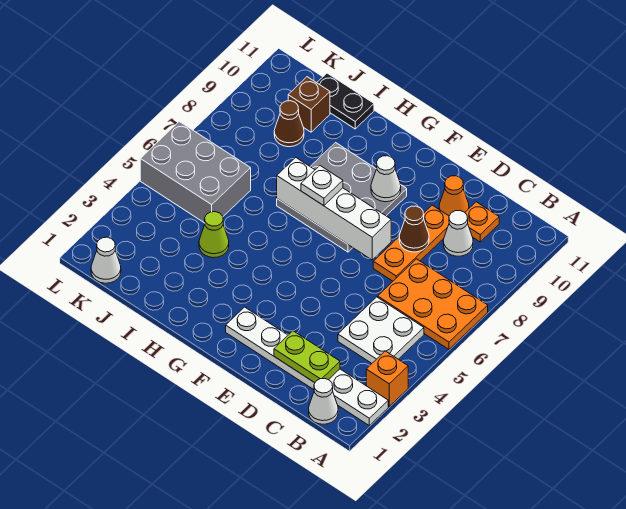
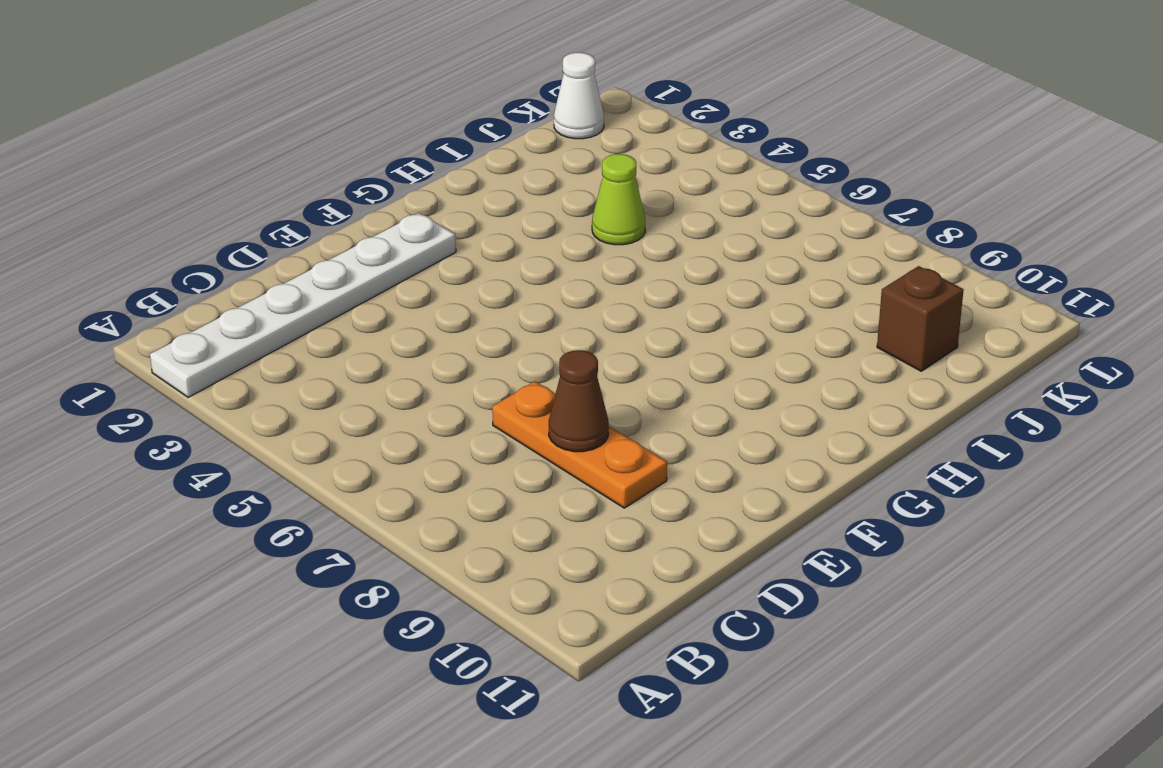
none -> orange 1x1 brick [366,351,408,406]
none -> orange 2x3 plate [378,259,488,349]
none -> white 1x1 cone [309,378,338,424]

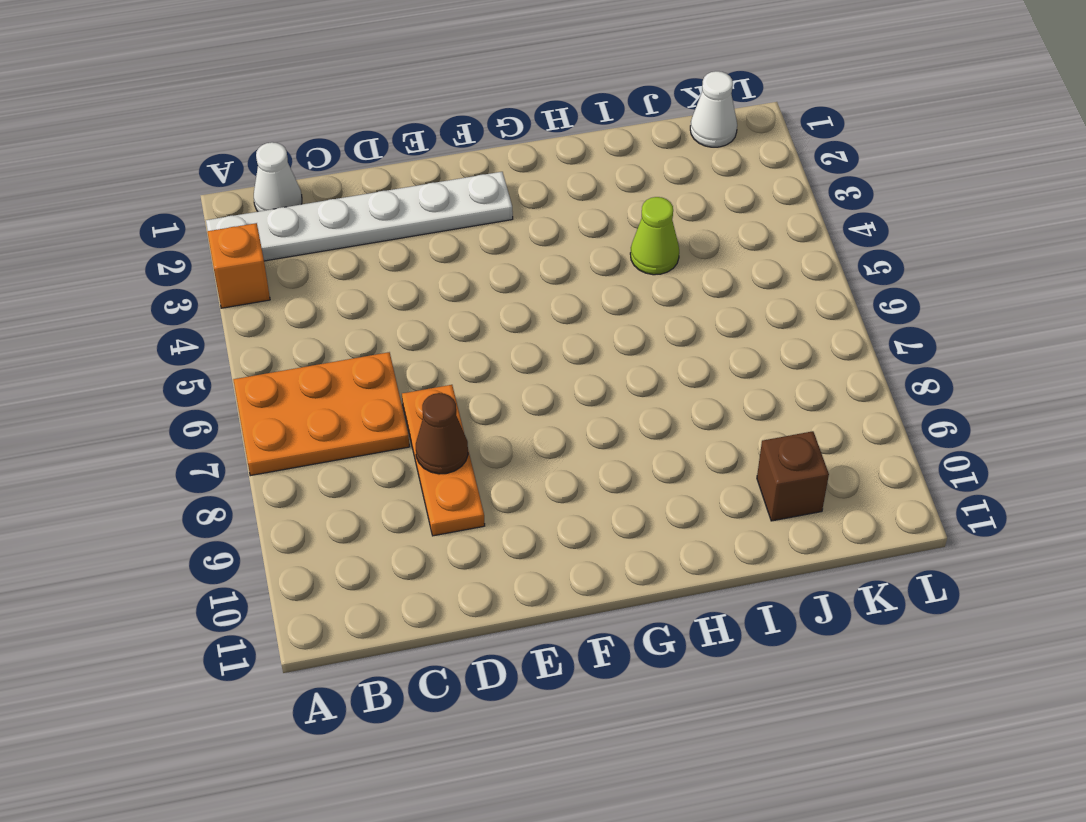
none -> white 2x2 plate [338,297,424,363]
none -> white 1x1 cone [443,211,473,256]
none -> orange 1x1 plate [465,202,499,242]

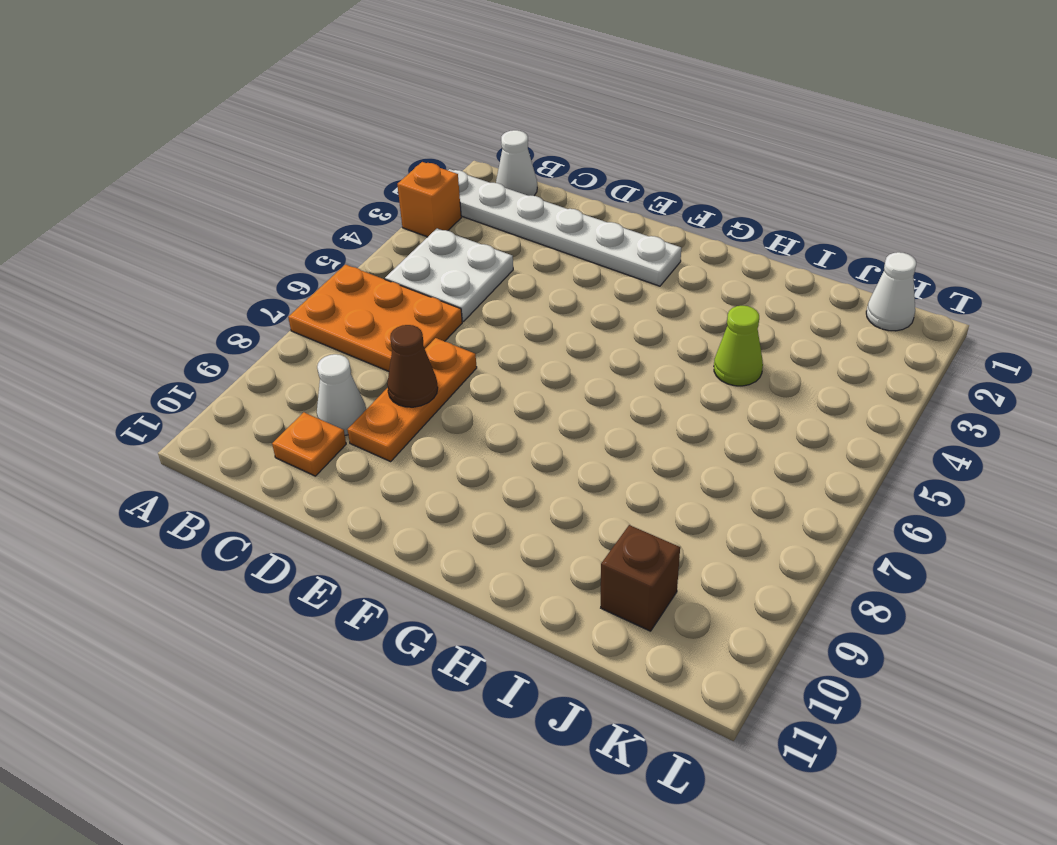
none -> orange 1x1 cone [439,176,469,216]
none -> grey 3x3 plate [277,143,407,252]
none -> black 1x2 plate [317,73,374,129]

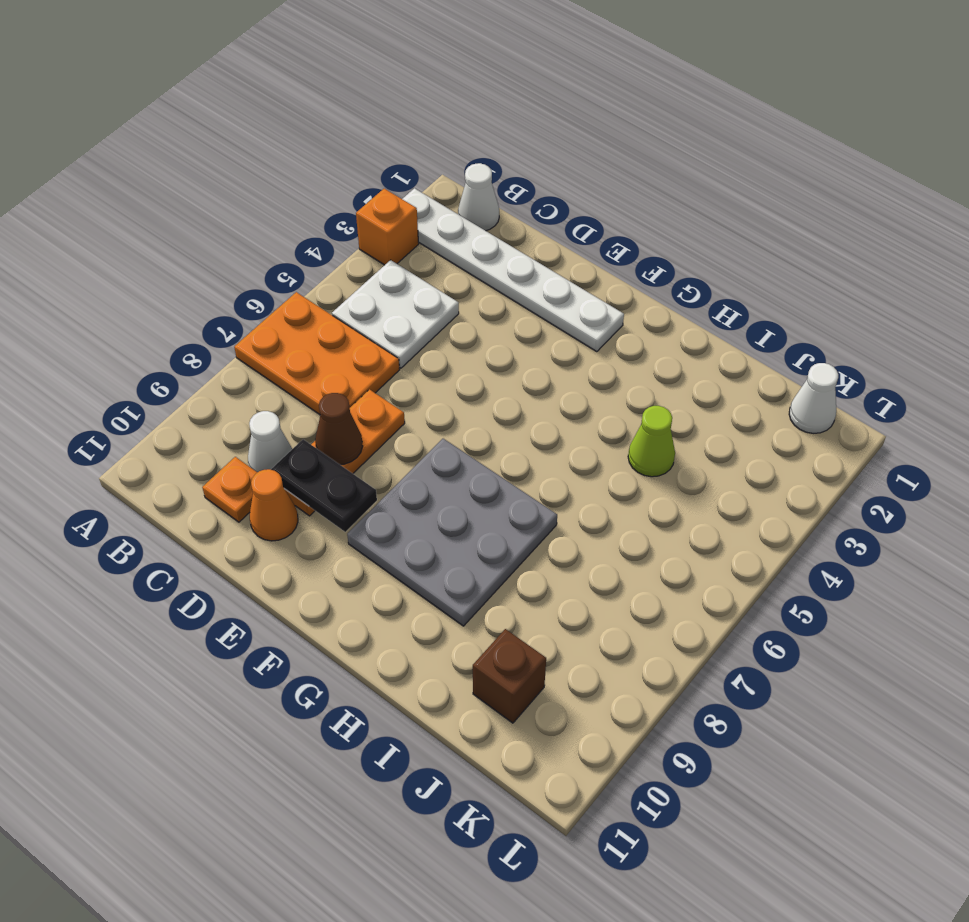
black 1x2 plate [271,439,377,532] -> black 1x2 plate moved to [317,73,374,129]
none -> grey 2x3 brick [140,122,251,223]
none -> brown 1x1 cone [274,101,304,147]
none -> lime 1x2 plate [274,331,340,383]

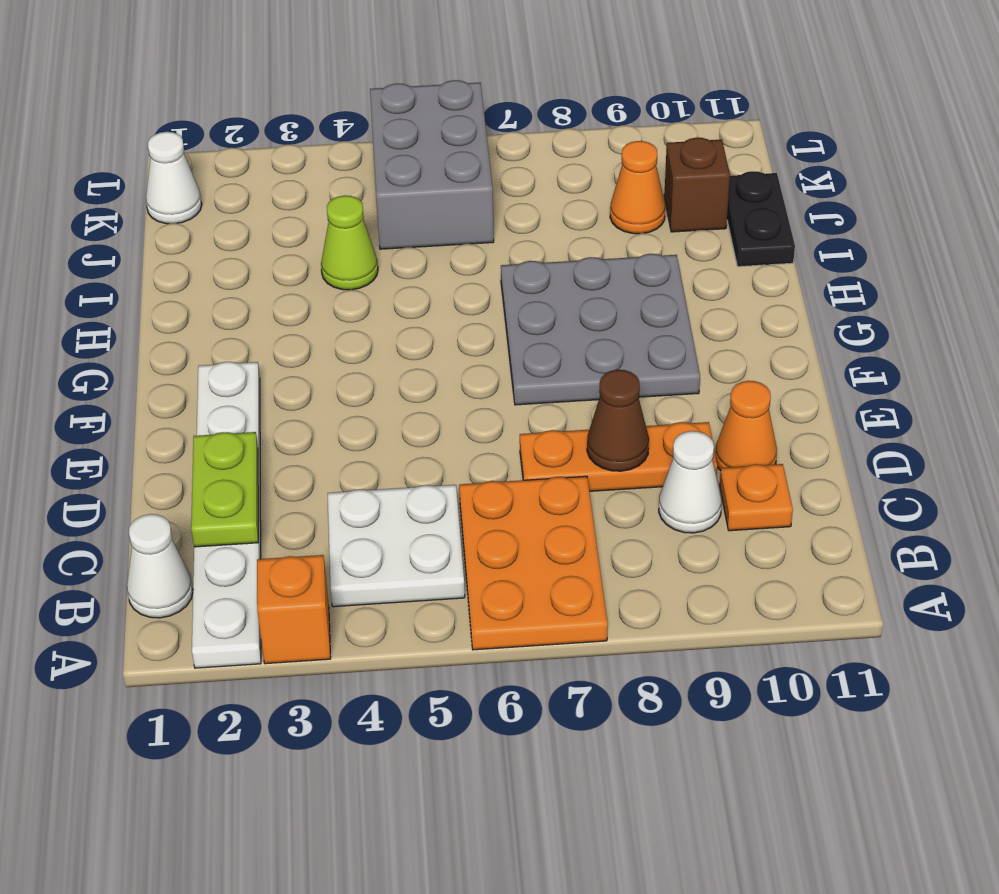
orange 1x1 cone [610,141,665,234] -> brown 1x1 cone [274,101,304,147]
none -> white 1x4 brick [277,158,391,260]
none -> white 1x1 cone [371,156,401,202]
none -> white 1x1 plate [301,166,343,206]

